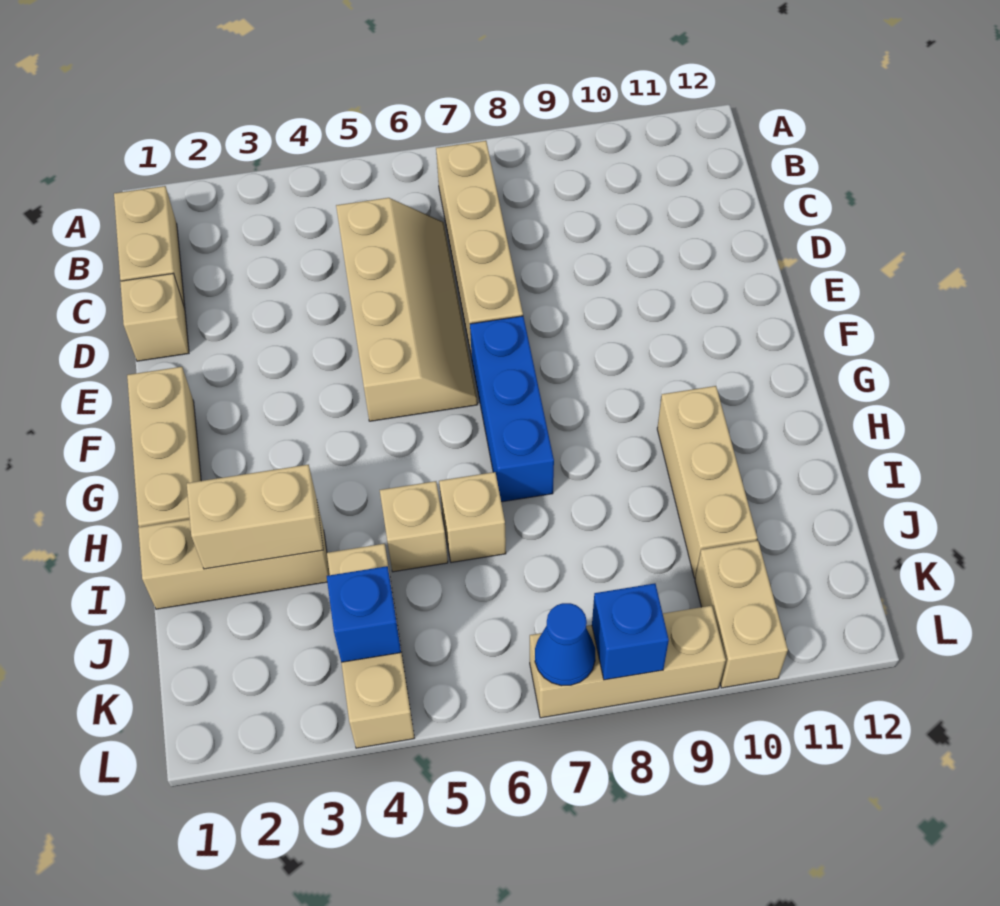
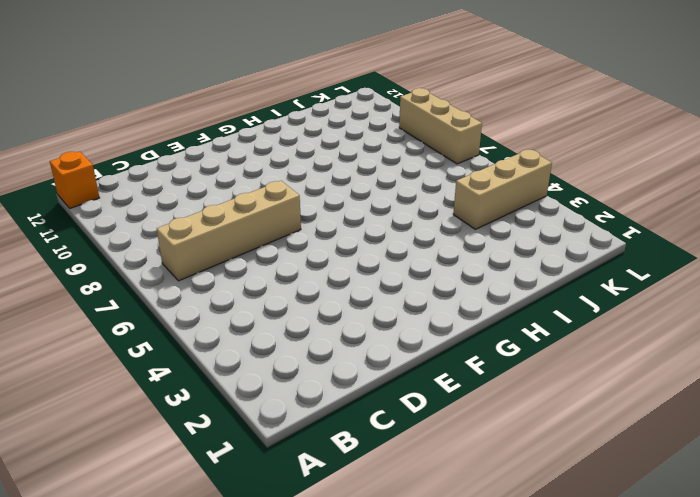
orange 1x1 brick [50,151,100,208] -> none
none -> tan 1x2 brick [114,186,185,308]
none -> tan 2x4 slope [336,198,478,421]
none -> tan 1x1 brick [120,274,189,361]

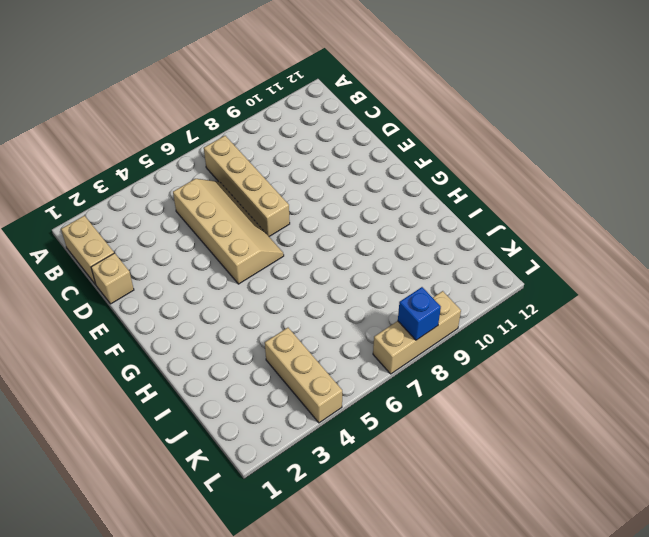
none -> tan 1x3 brick [127,367,201,527]
none -> blue 1x3 brick [470,316,554,502]
none -> tan 1x3 brick [657,386,757,578]

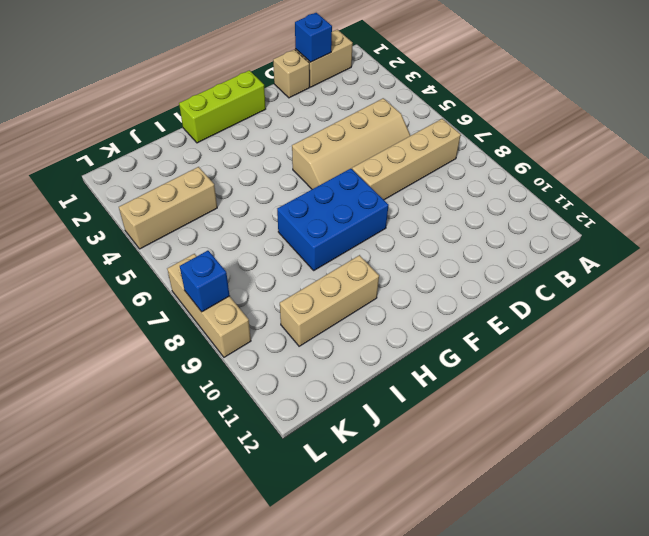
blue 1x1 brick [295,13,332,62] -> blue 1x1 brick moved to [327,566,401,662]
lime 1x3 brick [179,70,266,143] -> tan 1x3 brick [127,367,201,527]
blue 2x3 brick [277,169,388,270] -> blue 1x3 brick [470,316,554,502]
none -> tan 1x3 brick [138,503,330,609]
none -> tan 1x1 brick [380,481,448,572]
none -> tan 1x1 brick [439,472,506,563]

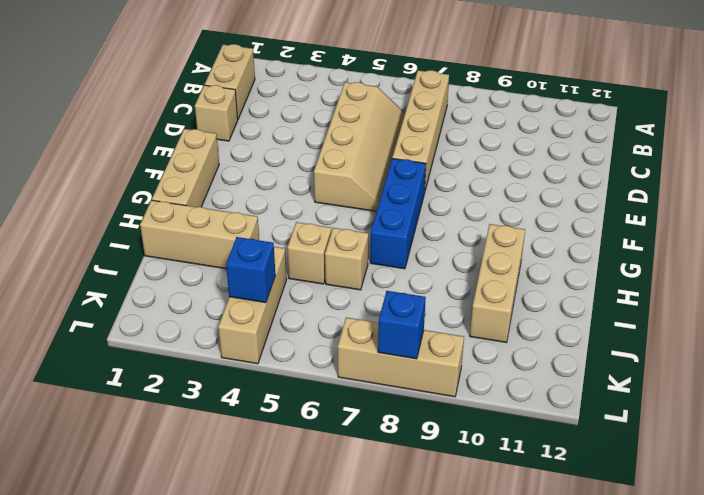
none -> tan 1x2 brick [695,541,788,688]
none -> tan 1x2 brick [187,465,323,569]
none -> blue 1x1 cone [535,603,595,686]

